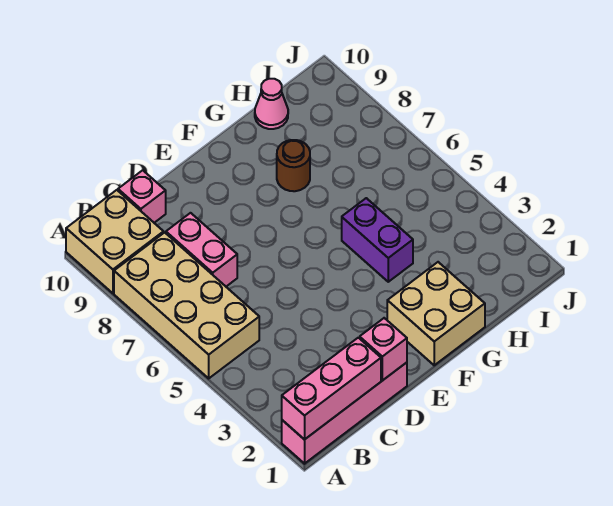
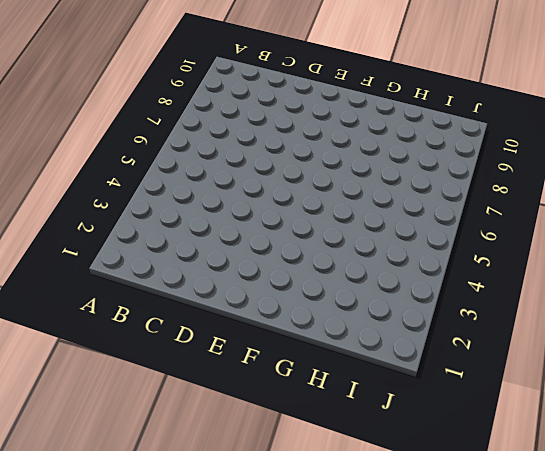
none -> pink 1x4 brick [282,362,407,464]
none -> tan 2x4 brick [114,232,259,378]

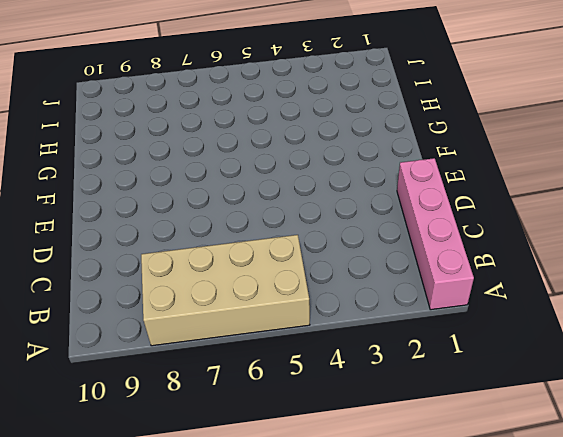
none -> tan 2x2 brick [66,190,164,293]
none -> pink 1x2 brick [166,213,237,286]

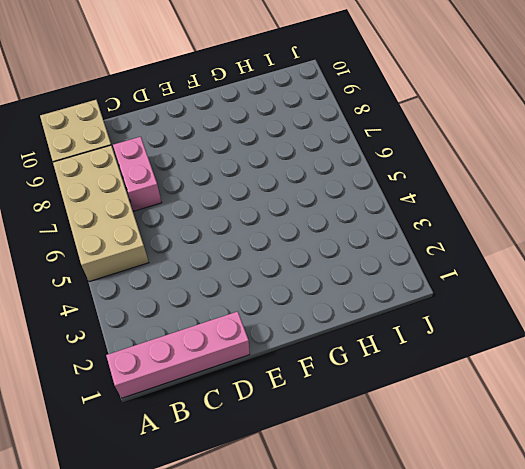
none -> pink 1x1 brick [118,170,166,223]
none -> tan 2x2 brick [387,262,485,365]

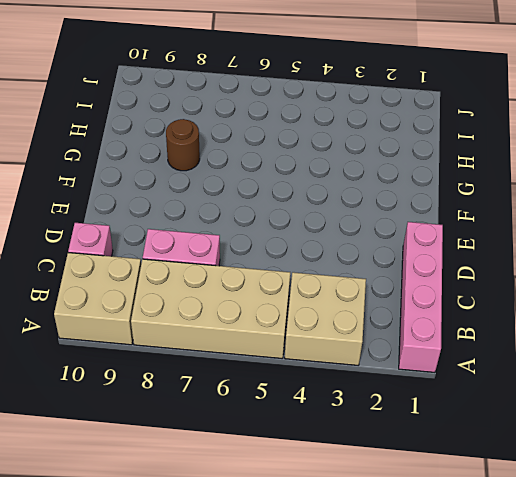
tan 2x2 brick [285,272,366,365] -> tan 2x2 brick moved to [387,262,485,365]
none -> purple 1x2 brick [342,198,413,282]
none -> pink 1x1 cone [255,79,288,129]

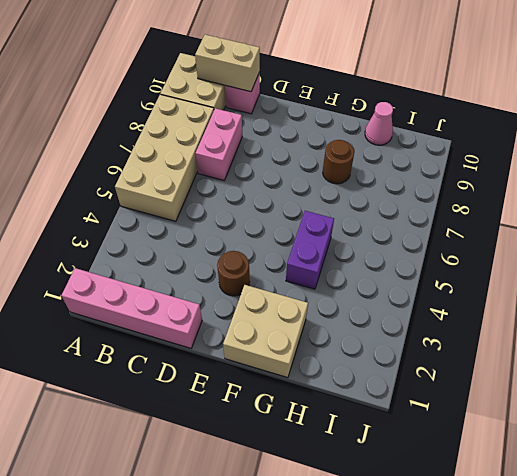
tan 1x2 brick [195,35,260,92] -> none
brown 1x1 round brick [217,251,250,296] -> none
none -> pink 1x3 brick [282,338,381,440]
none -> pink 1x1 brick [360,318,407,381]

